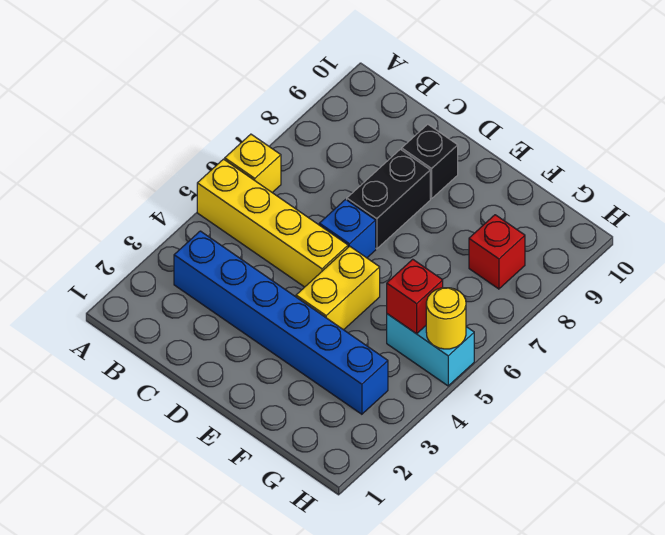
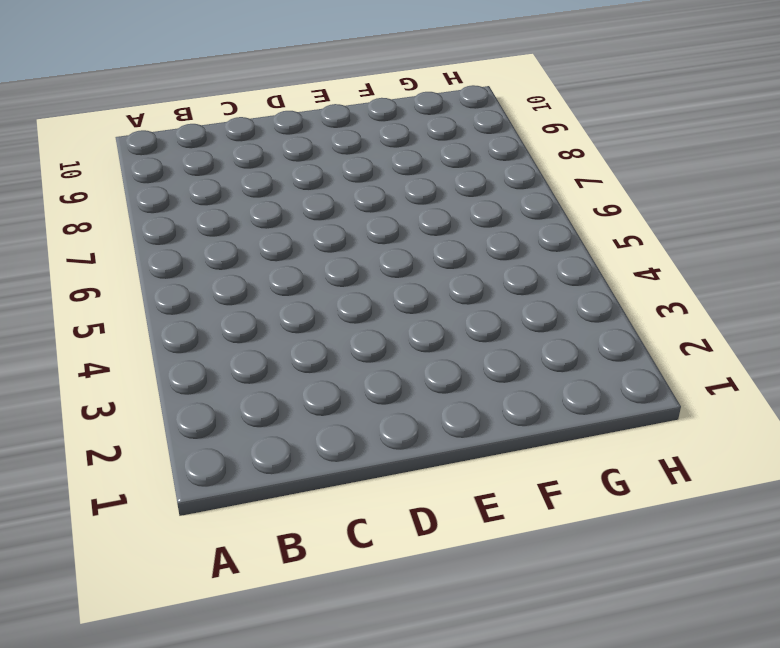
none -> yellow 1x4 brick [197,159,348,287]
none -> yellow 1x1 brick [225,134,281,193]

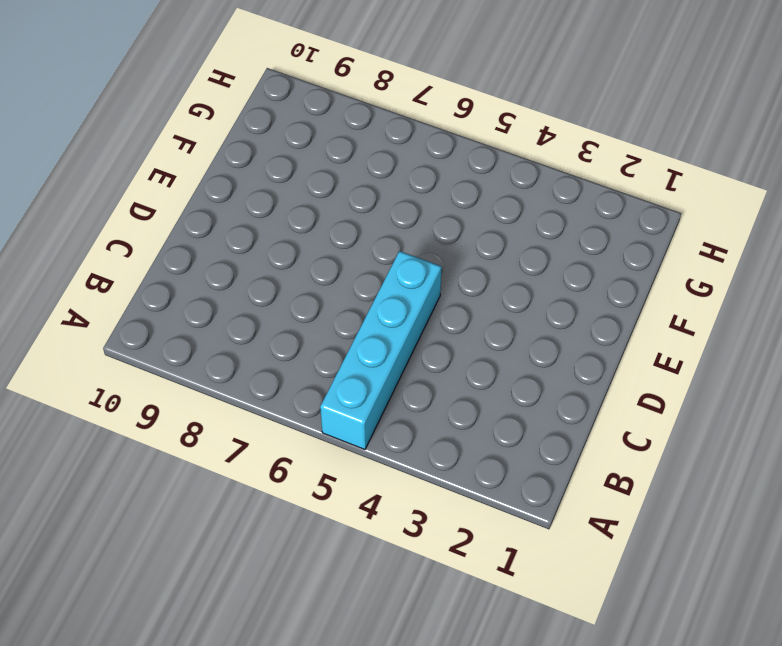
cyan 1x4 brick [320,251,442,450] -> yellow 1x4 brick [197,159,348,287]
none -> yellow 1x1 brick [225,134,281,193]
none -> blue 1x6 brick [174,231,388,414]

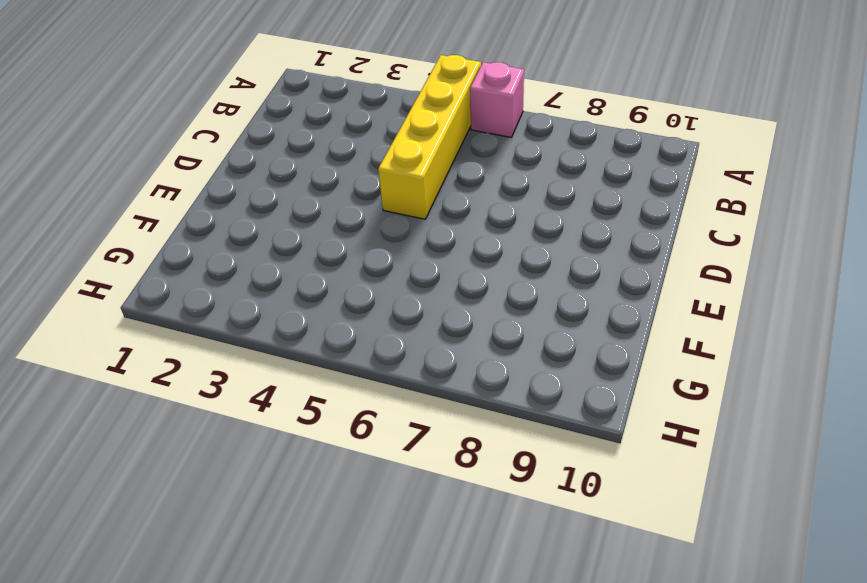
pink 1x1 brick [470,62,524,137] -> yellow 1x1 brick [225,134,281,193]
none -> blue 1x6 brick [174,231,388,414]
none -> blue 1x1 brick [319,200,376,258]

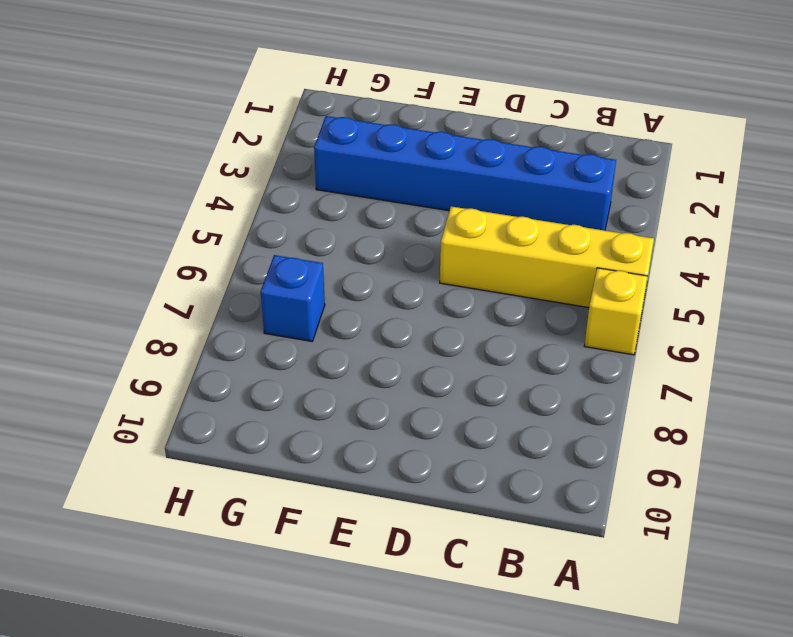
blue 1x1 brick [261,255,325,341] -> blue 1x1 brick moved to [319,200,376,258]
none -> black 1x2 brick [347,149,430,249]
none -> black 1x1 brick [402,124,458,199]

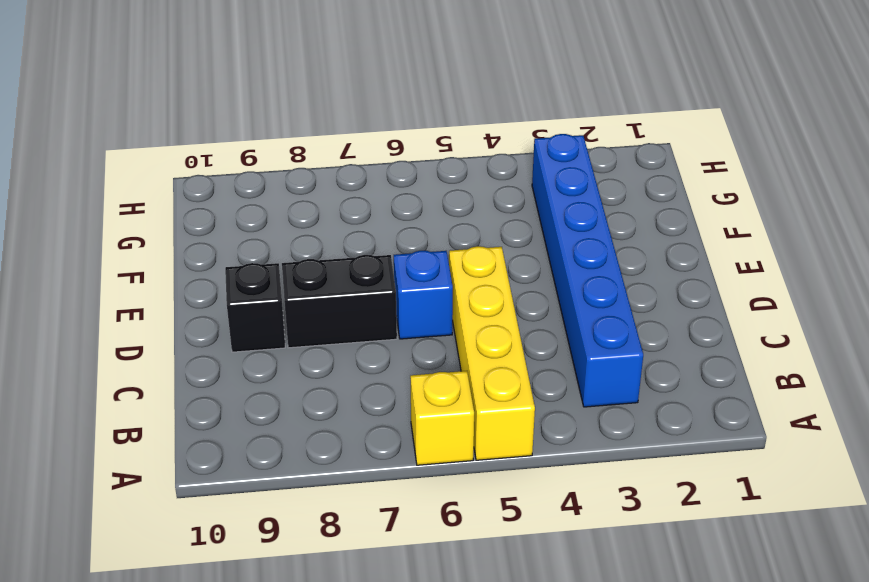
none -> yellow 1x2 brick [296,246,380,330]
none -> cyan 1x2 brick [387,314,474,386]

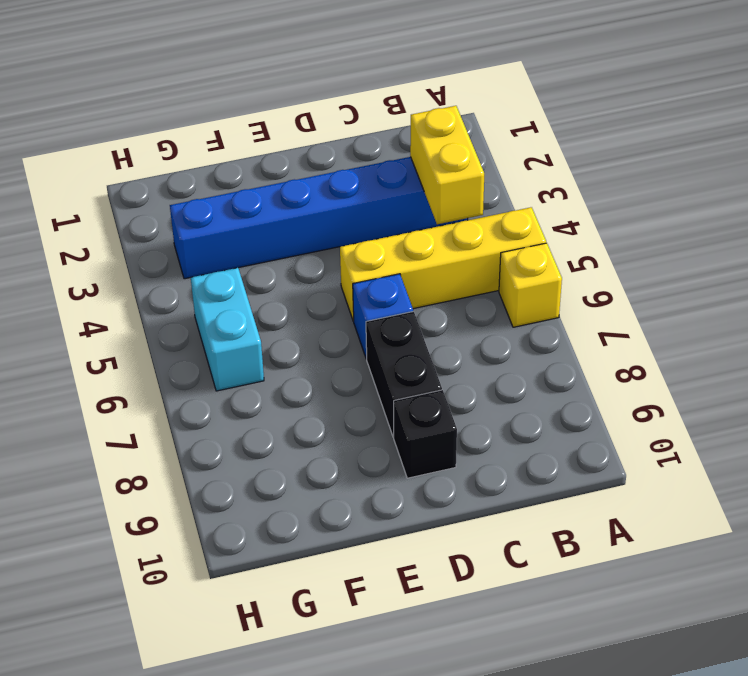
yellow 1x2 brick [410,106,484,224] -> yellow 1x2 brick moved to [296,246,380,330]
cyan 1x2 brick [191,268,264,391] -> cyan 1x2 brick turned to [387,314,474,386]
none -> red 1x1 brick [469,215,525,289]
none -> red 1x1 brick [387,259,443,334]

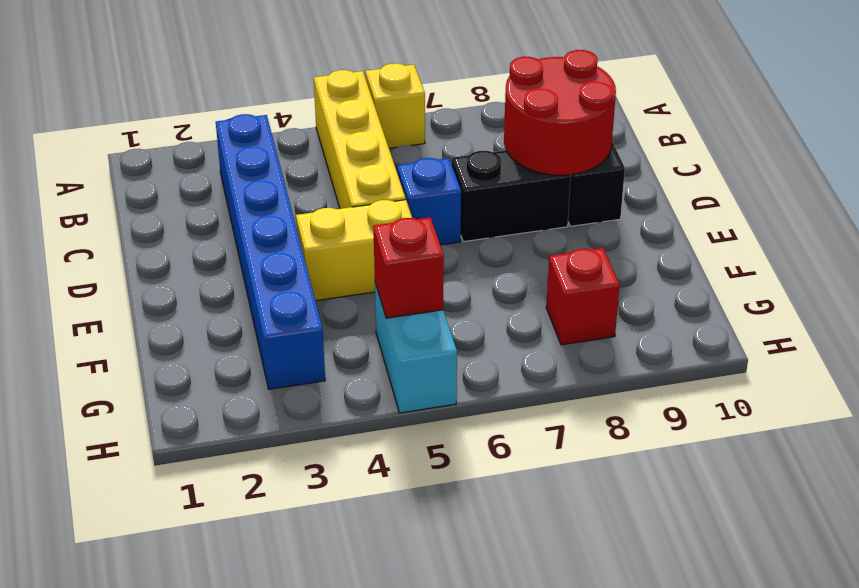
red 2x2 round brick [504,50,616,175] -> none
none -> yellow 1x1 round brick [426,288,466,349]

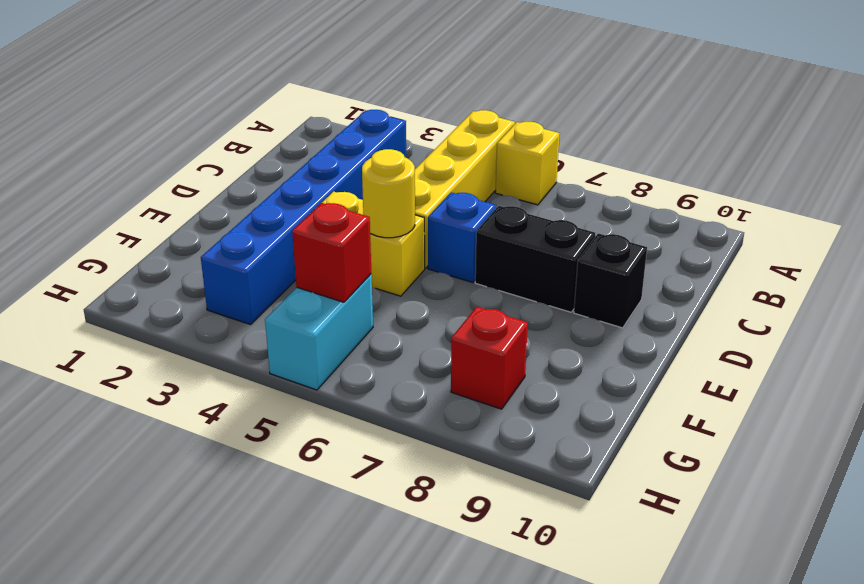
yellow 1x1 round brick [362,149,415,238] -> yellow 1x1 round brick moved to [426,288,466,349]

